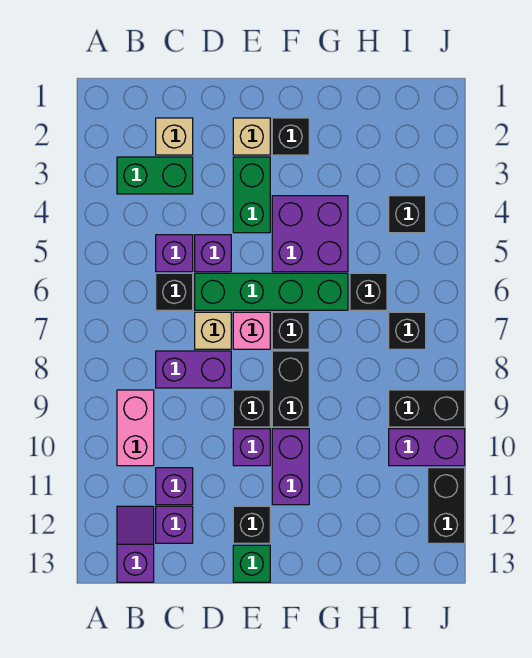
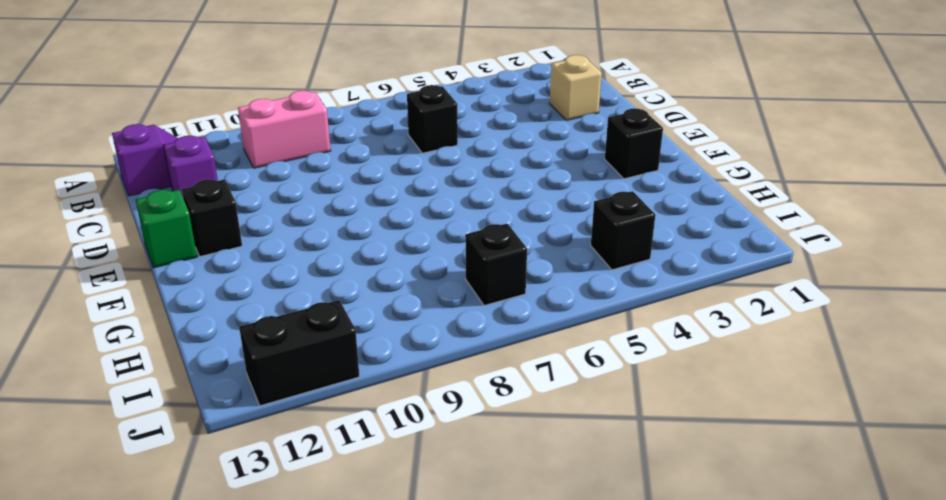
none -> green 1x2 brick [117,157,193,194]
none -> purple 1x1 brick [156,235,193,272]
none -> purple 1x2 brick [156,351,231,388]
none -> purple 1x1 brick [156,468,193,505]

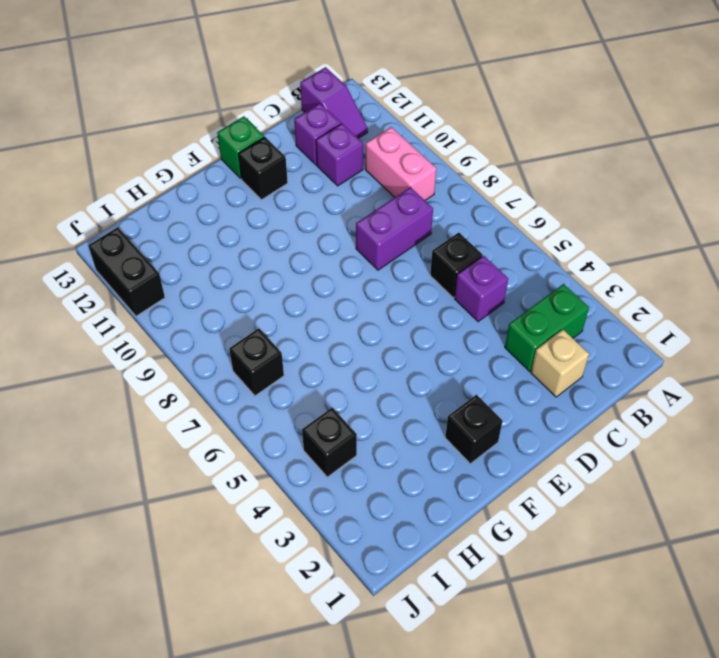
none -> purple 1x1 brick [195,235,231,272]
none -> green 1x4 brick [195,273,348,310]
none -> tan 1x1 brick [195,312,231,349]
none -> tan 1x1 brick [233,118,270,155]

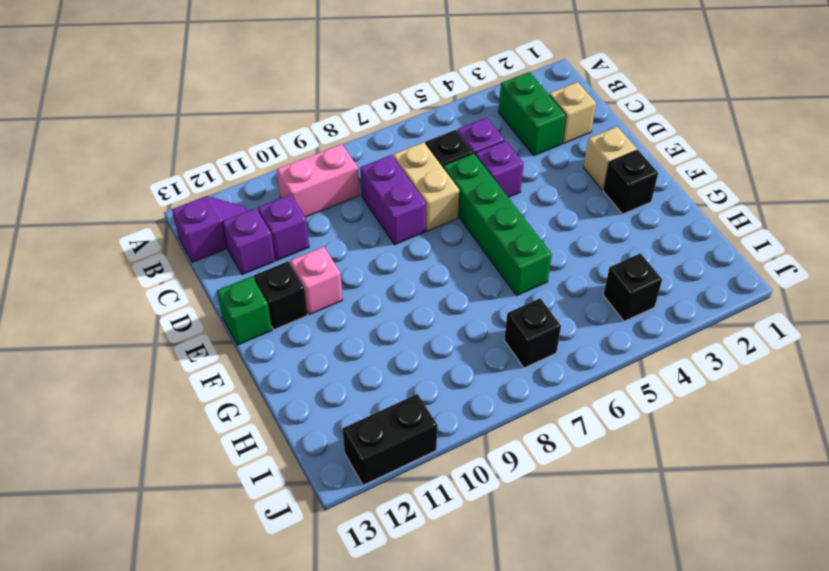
tan 1x2 brick [393,142,459,231] -> tan 1x1 brick [195,312,231,349]
pink 1x1 brick [290,247,342,315] -> pink 1x1 brick moved to [233,312,270,349]
none -> green 1x2 brick [233,157,270,233]
none -> black 1x1 brick [233,390,270,427]
none -> purple 1x1 brick [233,429,270,466]
none -> purple 2x2 brick [272,196,348,272]

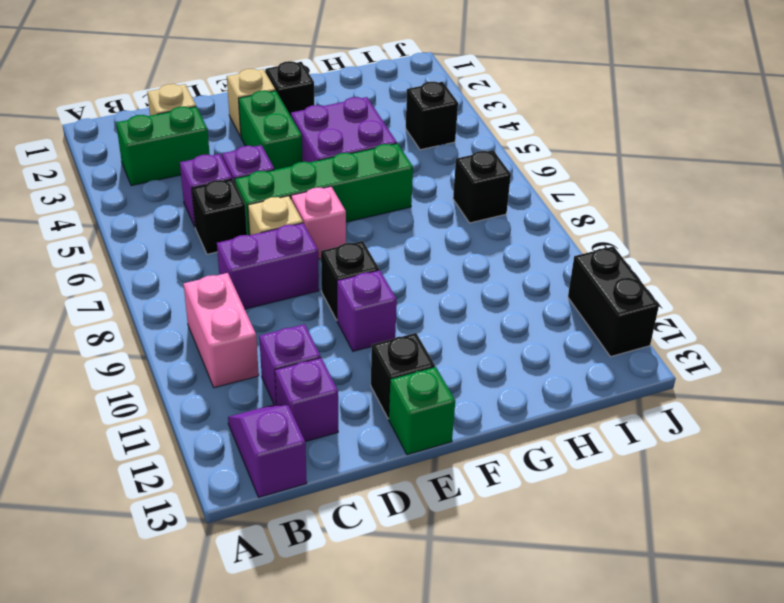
none -> black 1x1 brick [272,312,309,349]
none -> black 1x2 brick [272,351,309,427]
none -> purple 1x2 brick [272,429,309,505]
none -> black 1x1 brick [350,273,387,310]

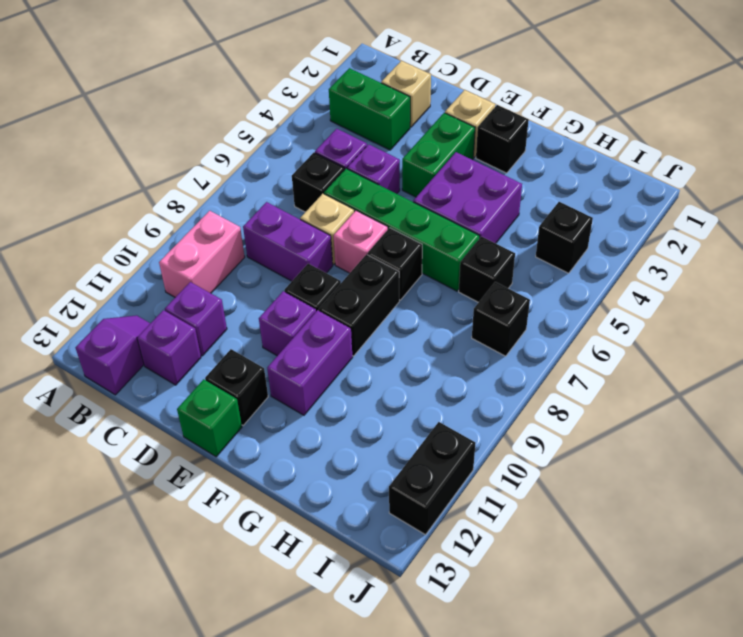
none -> black 1x2 brick [389,390,465,427]
none -> purple 1x2 brick [389,429,465,466]

